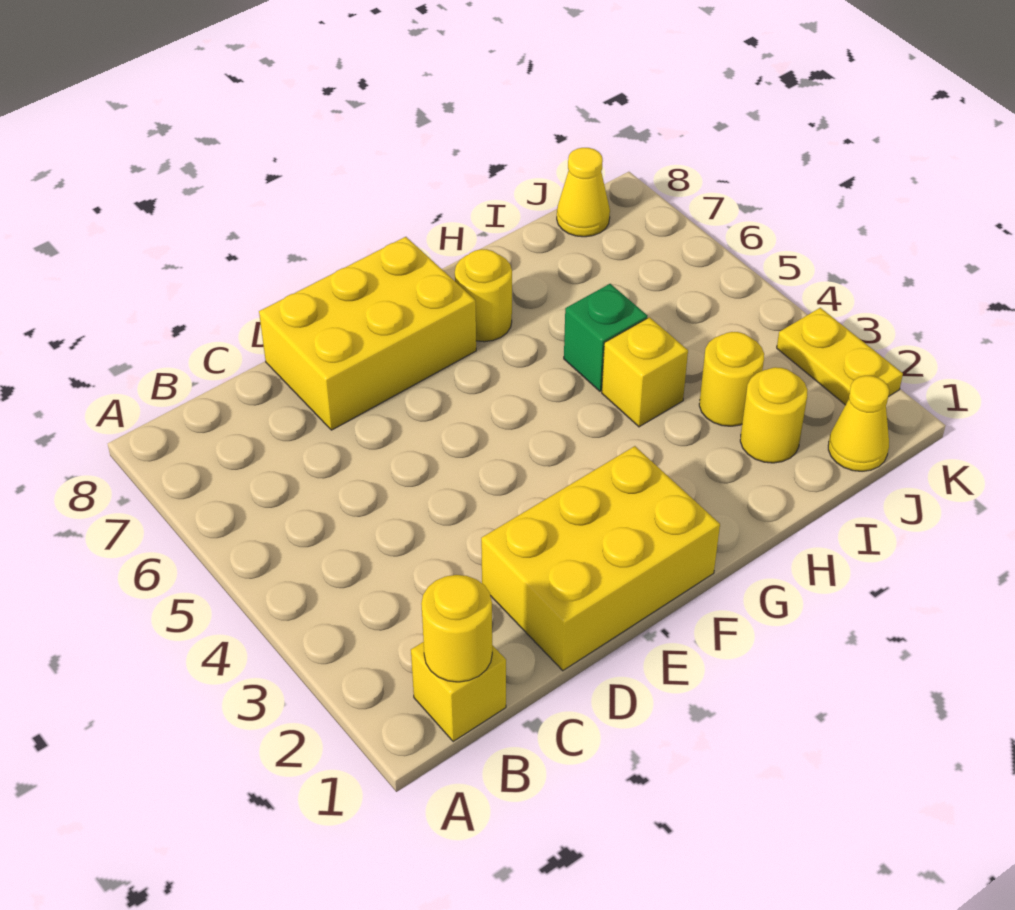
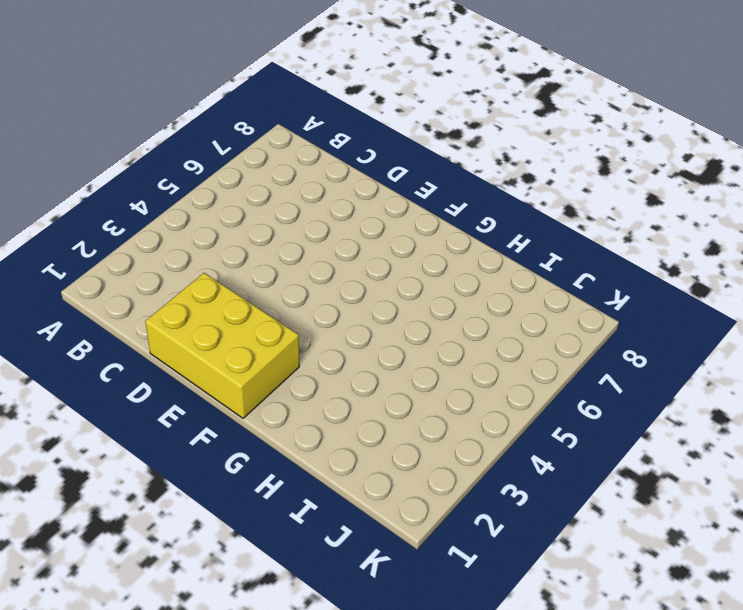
none -> yellow 1x1 brick [411,642,506,742]
none -> yellow 2x3 brick [259,237,476,430]
none -> yellow 1x1 round brick [455,249,512,342]

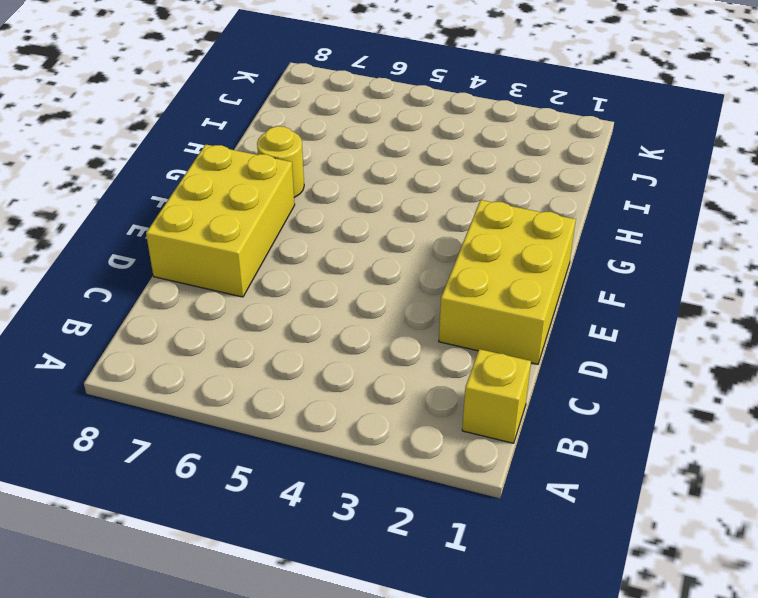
none -> yellow 1x1 brick [602,317,688,427]
none -> green 1x1 brick [564,284,648,391]
none -> yellow 1x1 round brick [740,367,808,463]

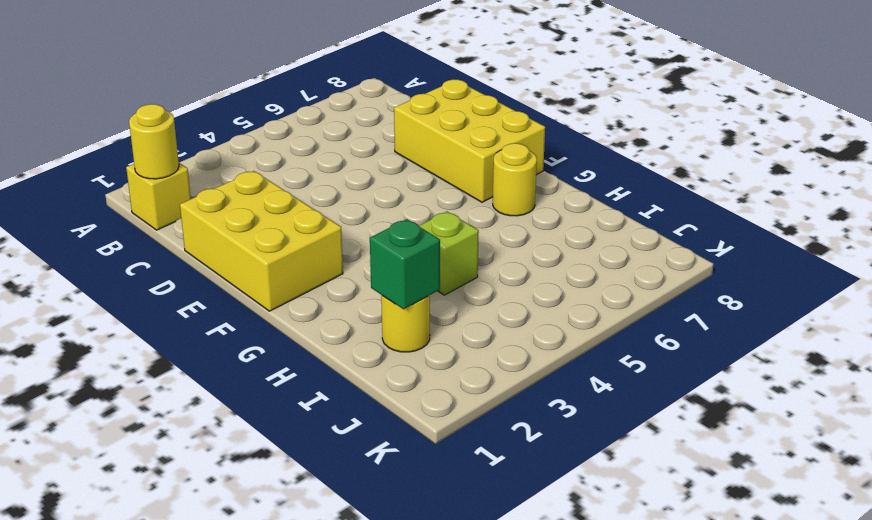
lime 1x1 brick [419,212,479,295] -> yellow 1x1 brick [602,317,688,427]
green 1x1 brick [370,219,440,309] -> green 1x1 brick moved to [564,284,648,391]
none -> yellow 1x1 round brick [699,332,764,426]
none -> yellow 1x1 cone [828,376,889,471]
none -> yellow 1x1 cone [557,148,610,237]

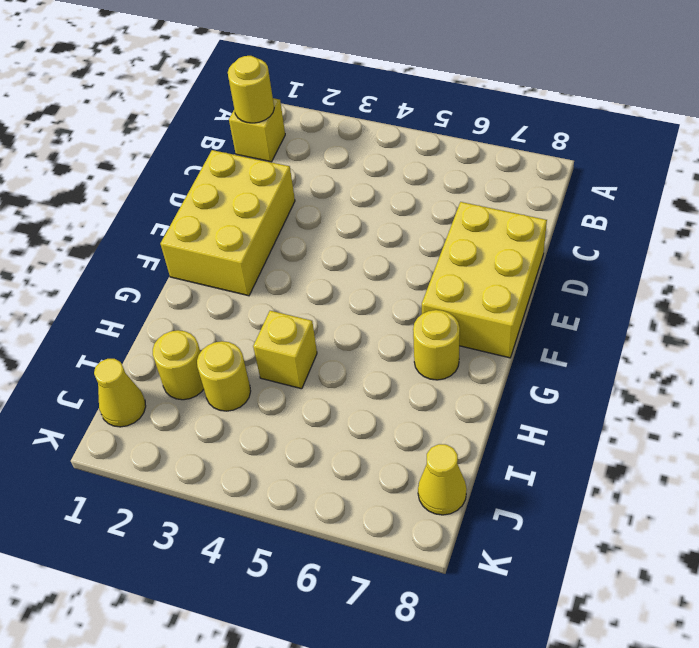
none -> green 1x1 brick [564,284,648,391]
none -> yellow 1x2 plate [777,308,903,405]

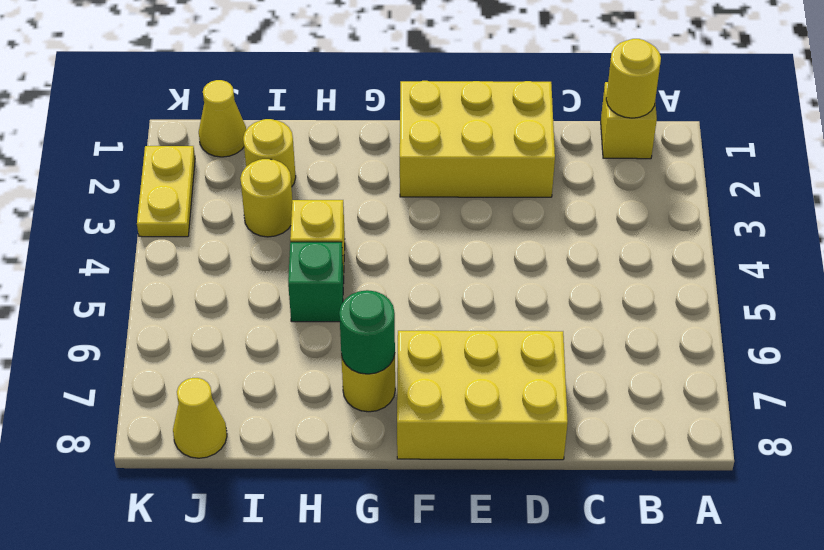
green 1x1 round brick [339,290,395,374] -> none

